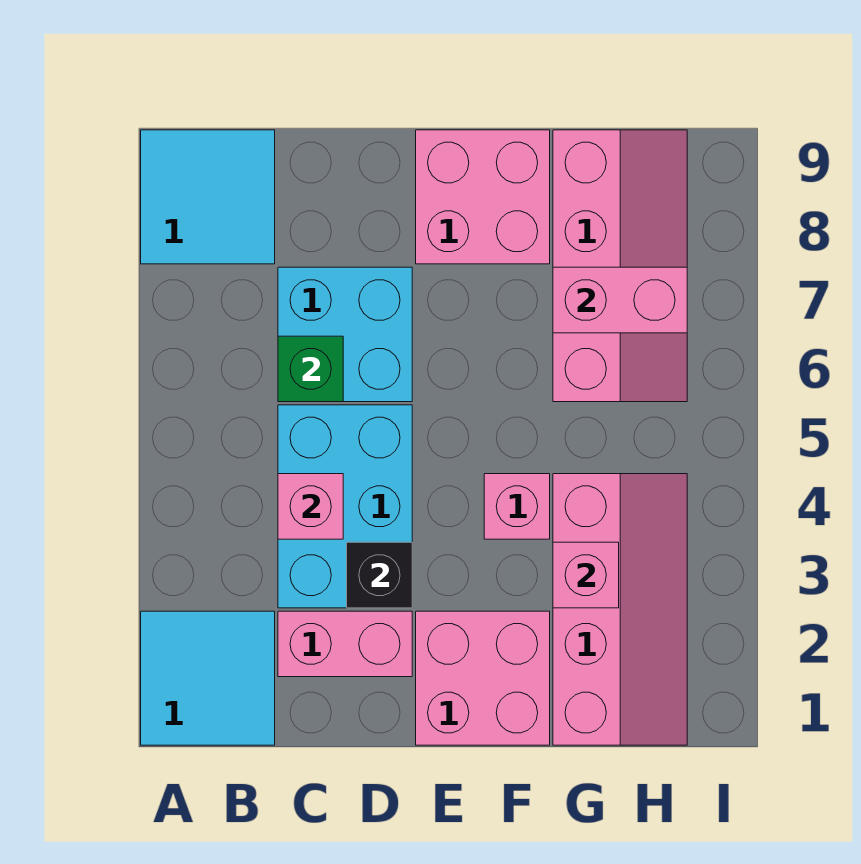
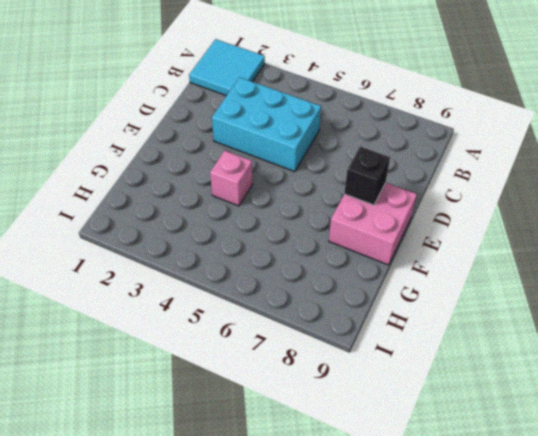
black 1x1 brick [344,146,390,205] -> black 1x1 brick moved to [347,542,412,608]
none -> cyan 2x2 tile [141,130,275,264]
none -> pink 1x2 brick [278,611,412,677]
none -> cyan 2x2 brick [278,267,412,402]

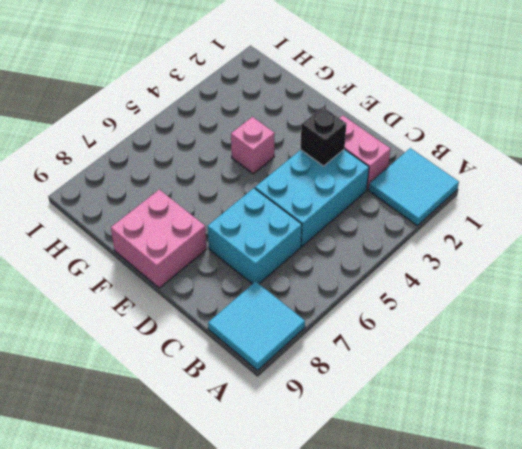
none -> pink 2x2 brick [416,611,550,745]
none -> pink 2x4 slope [553,474,687,745]
none -> pink 2x4 slope [553,130,687,402]

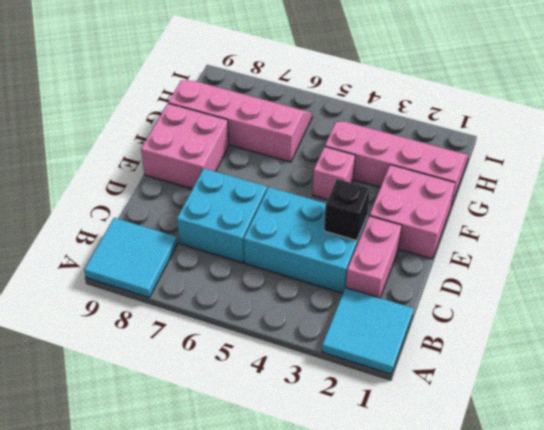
none -> pink 1x1 brick [278,474,343,539]
none -> green 1x1 brick [278,336,343,402]
none -> pink 1x1 brick [553,542,619,608]

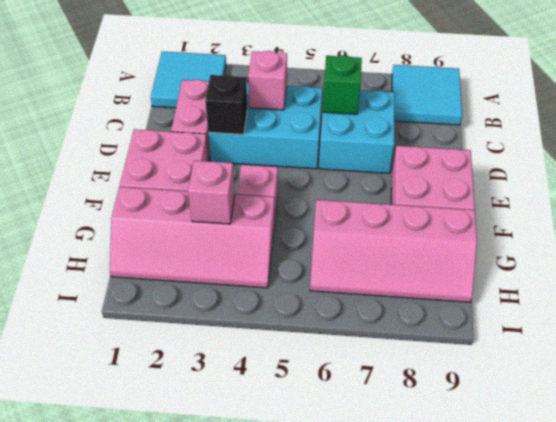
none -> pink 1x2 brick [553,267,687,333]

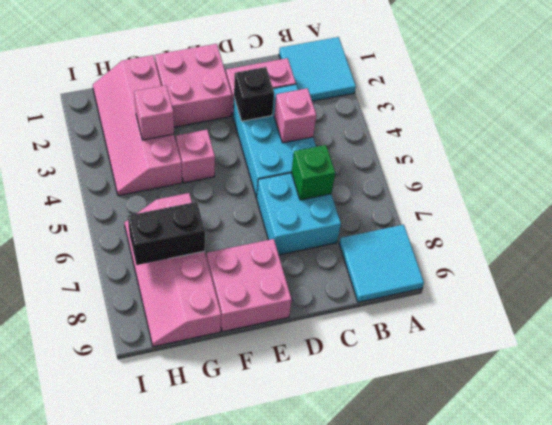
black 1x2 brick [128,202,205,265] -> pink 1x2 brick [553,267,687,333]

